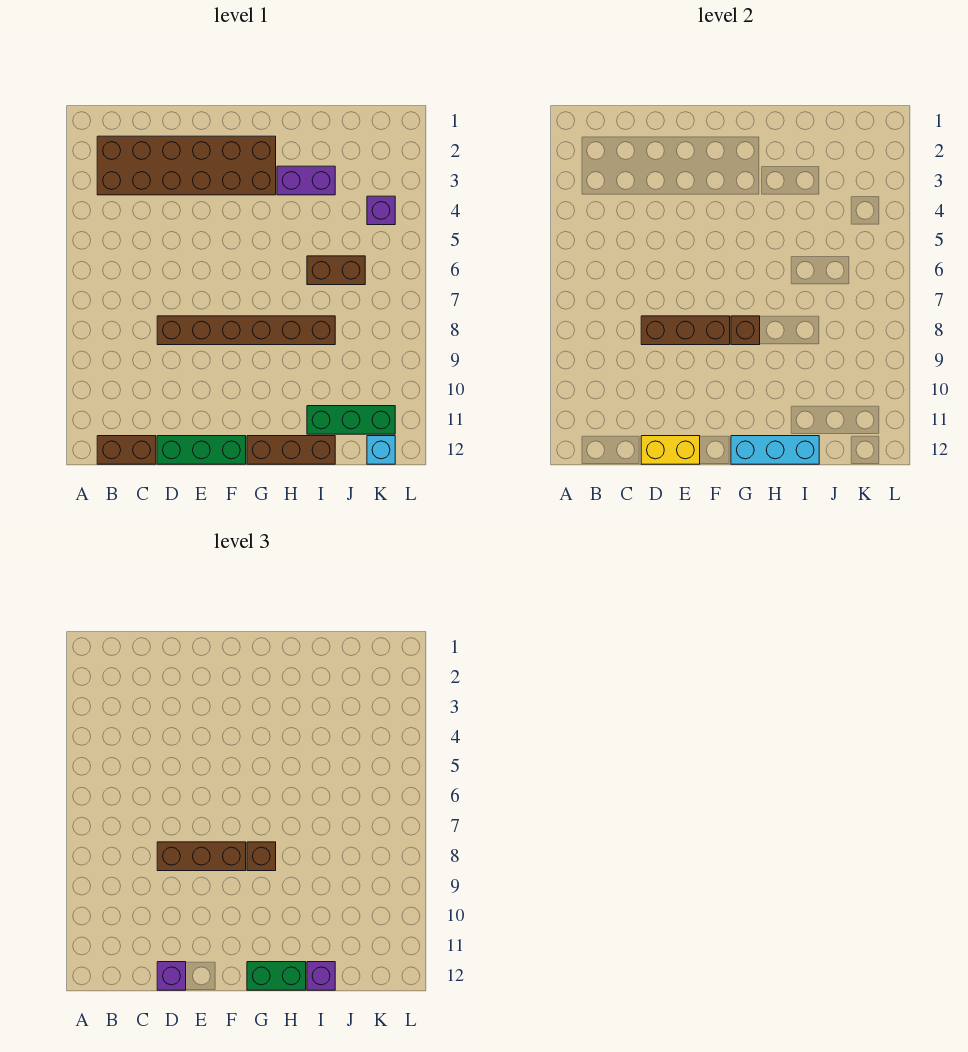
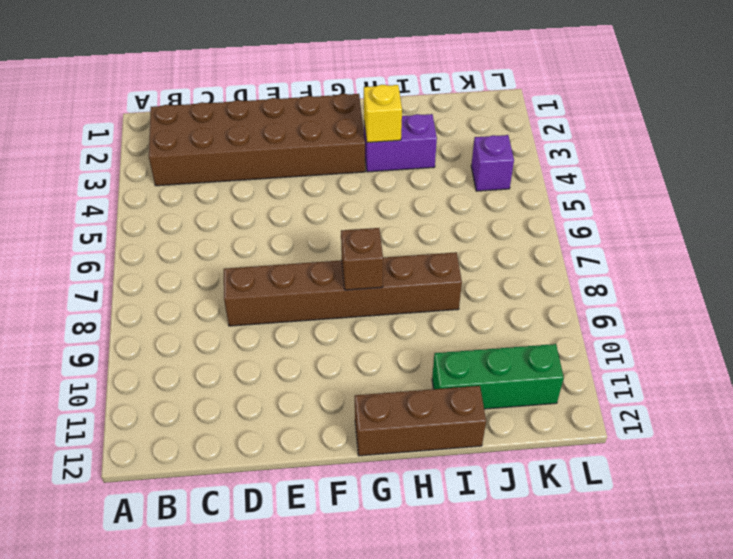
yellow 1x1 brick [364,85,402,143] -> none
none -> brown 1x2 brick [97,436,156,464]
none -> green 1x3 brick [157,436,246,464]
none -> brown 1x2 brick [307,256,365,285]

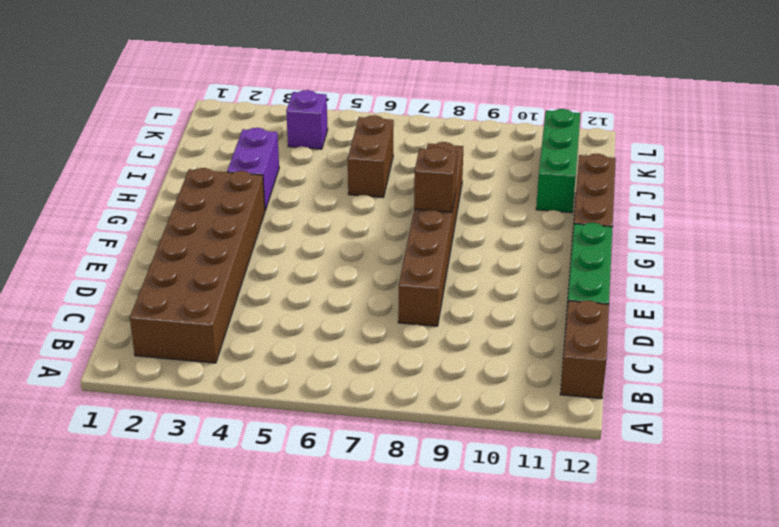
none -> cyan 1x1 brick [367,436,395,464]
none -> brown 1x3 brick [641,316,730,345]
none -> yellow 1x2 brick [641,436,700,464]

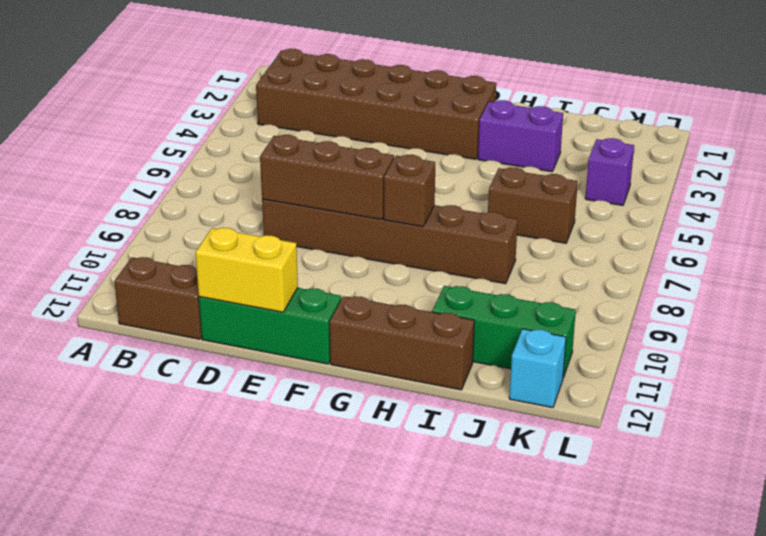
none -> cyan 1x3 brick [731,436,819,464]
none -> brown 1x3 brick [157,842,246,871]
none -> purple 1x1 brick [157,962,186,990]

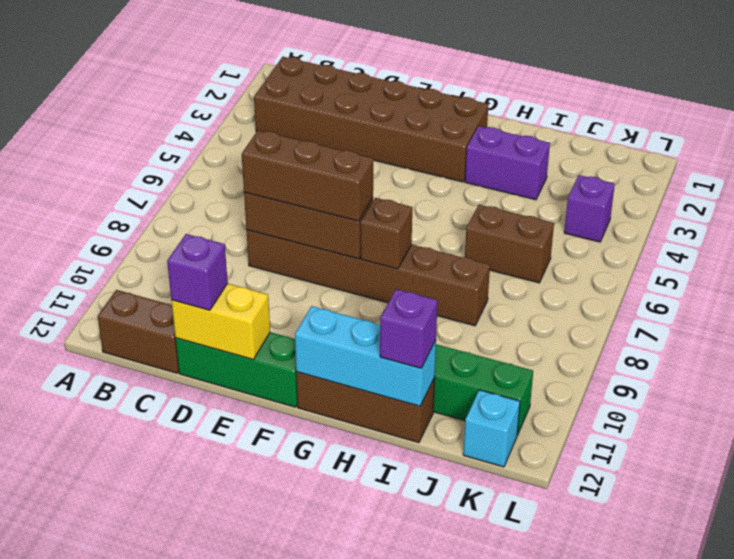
none -> brown 1x1 brick [247,842,276,871]
none -> green 1x2 brick [247,962,306,990]

